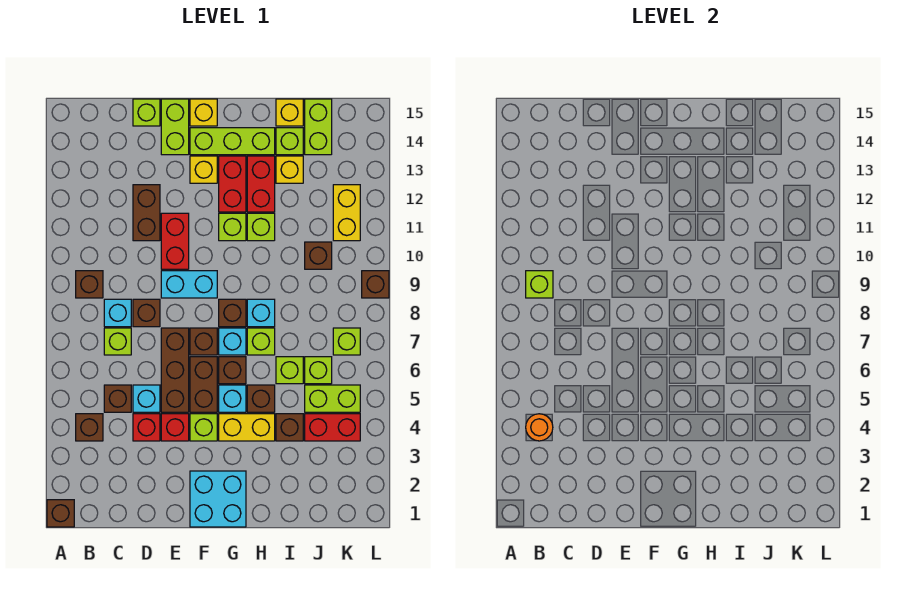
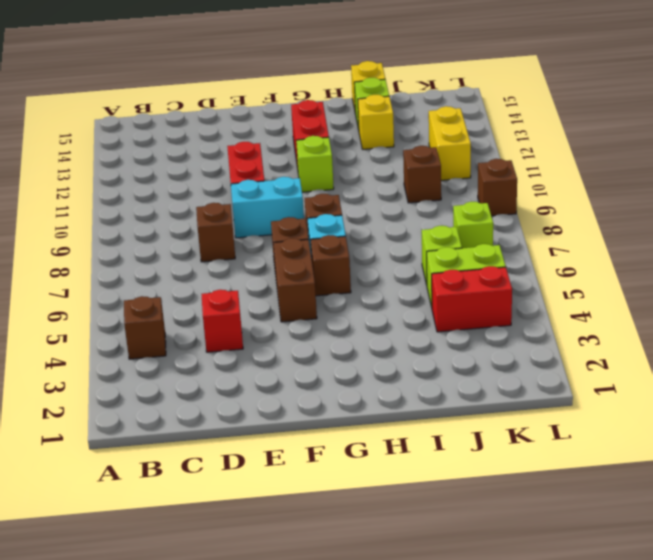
none -> brown 1x1 brick [47,500,74,527]
none -> brown 1x1 brick [76,271,103,298]
none -> brown 1x1 brick [104,385,131,412]
none -> lime 1x1 brick [104,328,131,355]

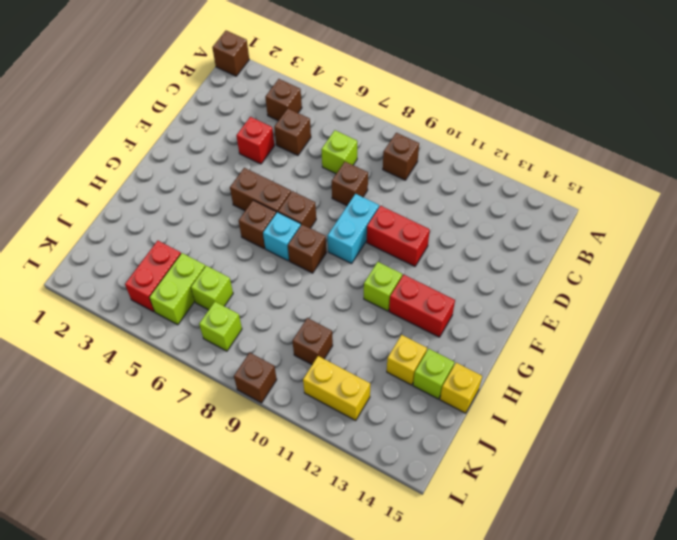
none -> cyan 1x1 brick [104,299,131,327]
none -> cyan 1x1 brick [133,385,160,412]
none -> brown 1x2 brick [133,185,160,241]
none -> lime 1x1 brick [133,99,160,126]

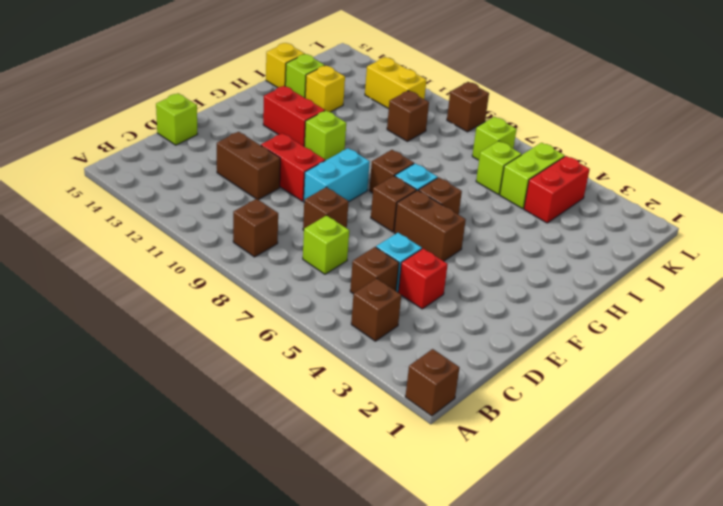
none -> cyan 1x1 brick [104,299,131,327]
none -> red 1x1 brick [161,414,189,441]
none -> brown 1x3 brick [161,328,189,412]
none -> lime 1x2 brick [161,99,189,155]

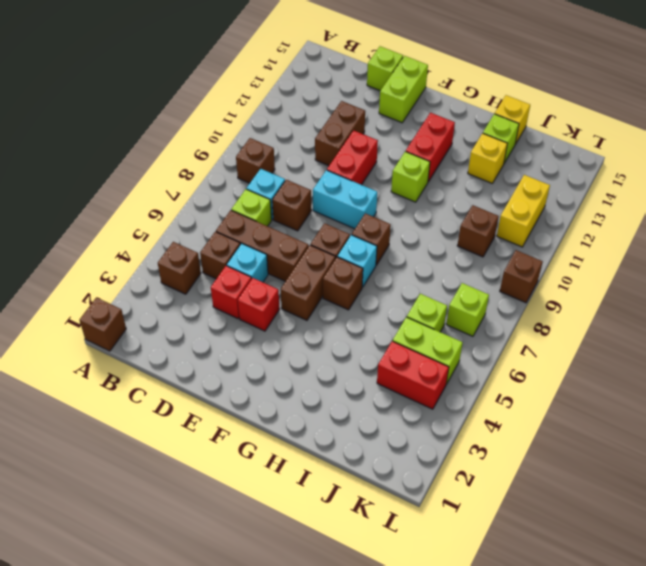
brown 1x3 brick [216,210,309,281] -> brown 1x3 brick turned to [161,328,189,412]
none -> cyan 2x2 brick [190,471,246,527]
none -> lime 1x1 brick [190,414,217,441]
none -> yellow 1x1 brick [190,156,217,183]
none -> lime 1x3 brick [190,128,275,155]

